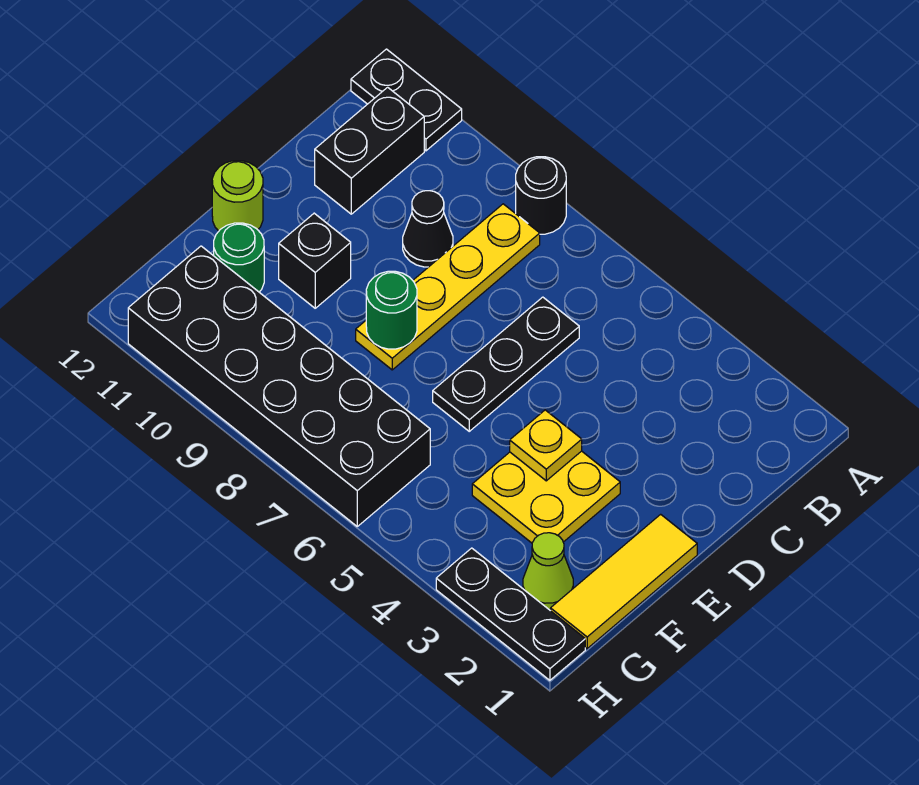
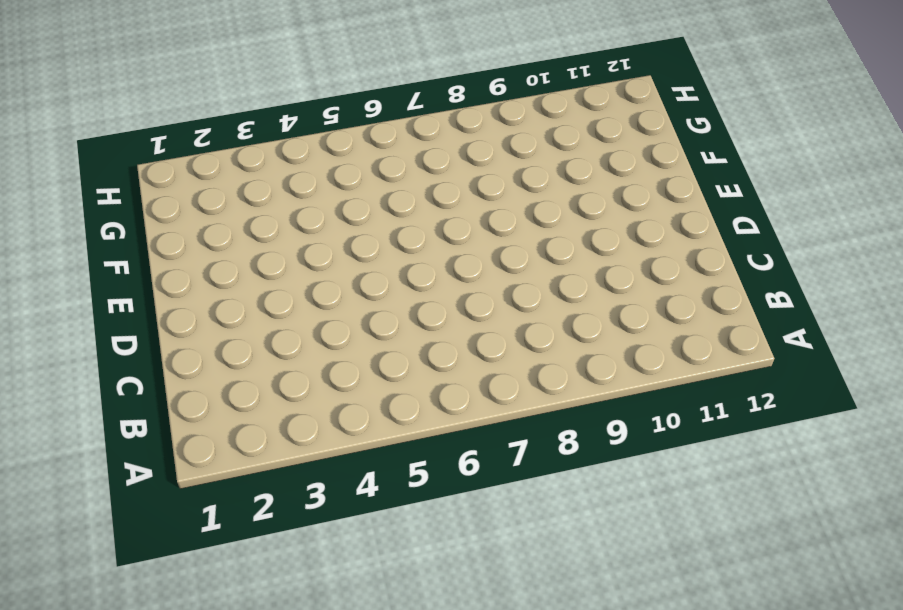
none -> black 1x1 round brick [516,157,566,234]
none -> black 1x2 plate [351,49,462,151]
none -> yellow 1x4 plate [356,204,540,370]

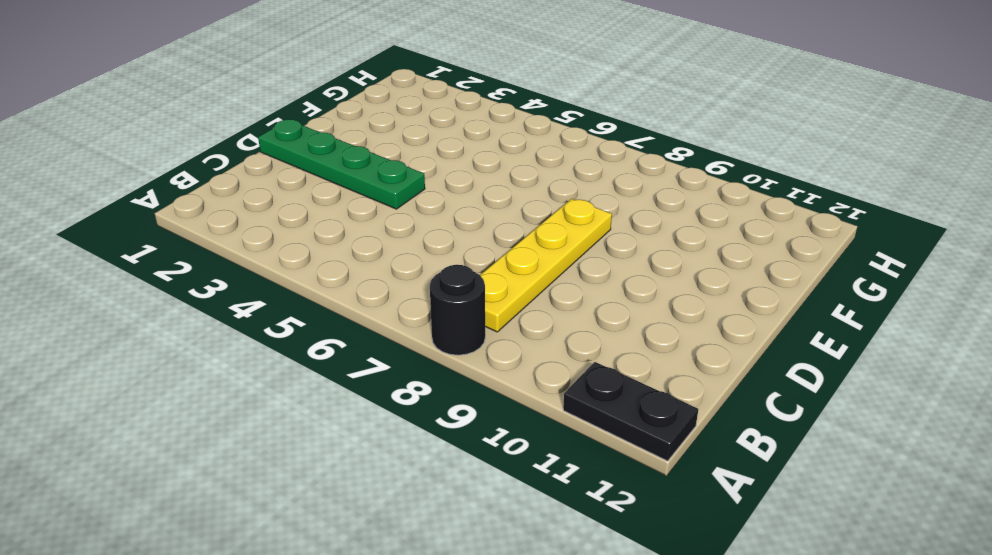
green 1x4 plate [258,119,425,209] -> none
none -> black 1x2 brick [315,87,424,214]
none -> black 1x3 plate [433,297,579,431]
none -> black 1x1 cone [403,191,453,267]

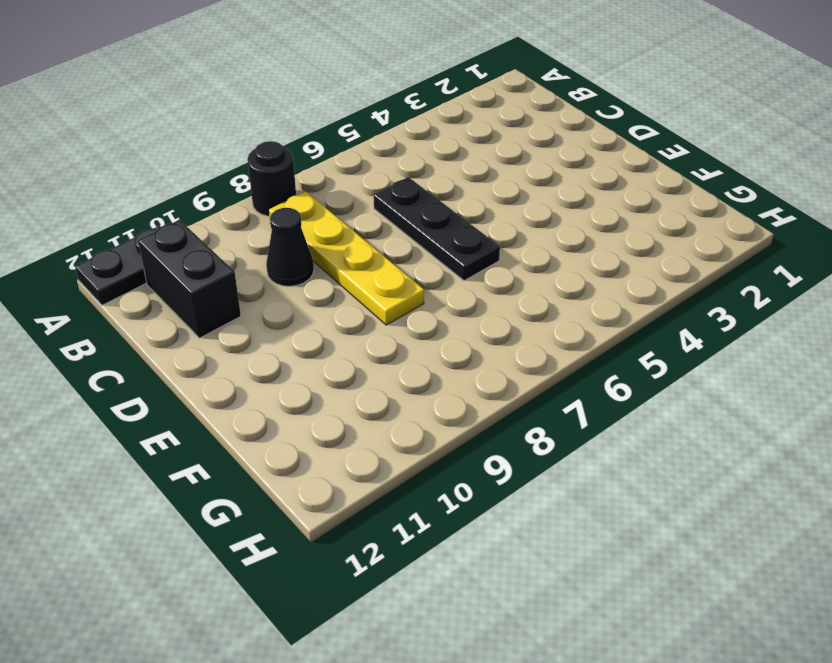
none -> yellow 1x3 tile [551,514,697,649]
none -> yellow 2x2 plate [472,451,620,543]
none -> black 1x1 brick [279,213,351,308]

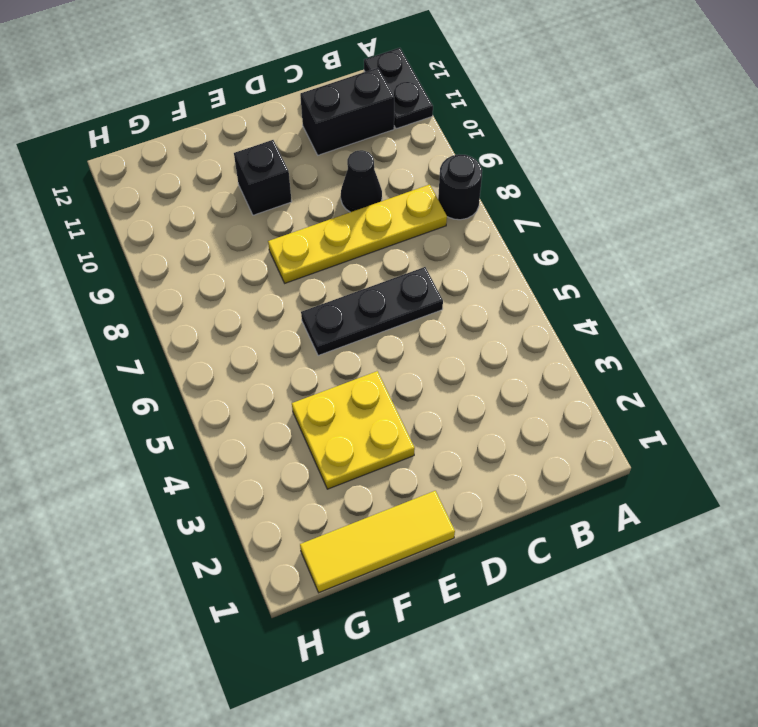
none -> lime 1x1 round brick [212,161,263,231]
none -> green 1x1 round brick [214,223,264,292]
none -> lime 1x1 cone [523,533,573,609]

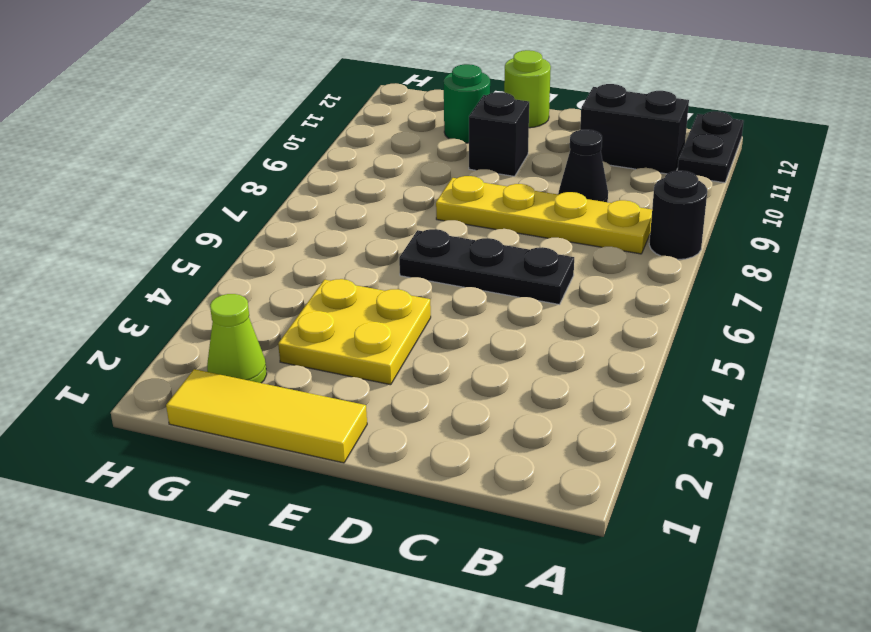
none -> black 2x6 brick [128,246,430,526]
none -> black 1x3 plate [436,548,585,680]
none -> yellow 1x1 plate [510,410,582,481]

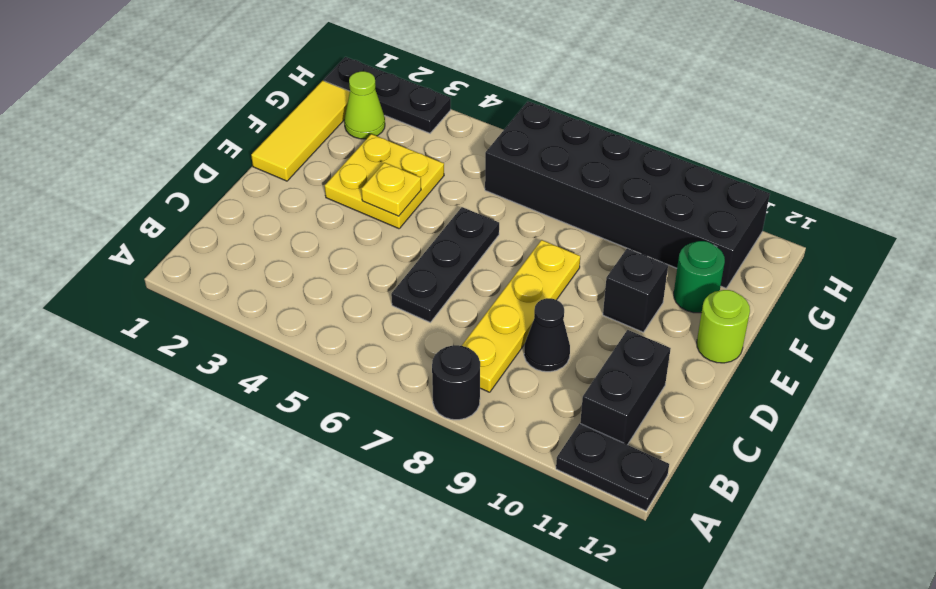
none -> green 1x1 round brick [366,271,417,349]

